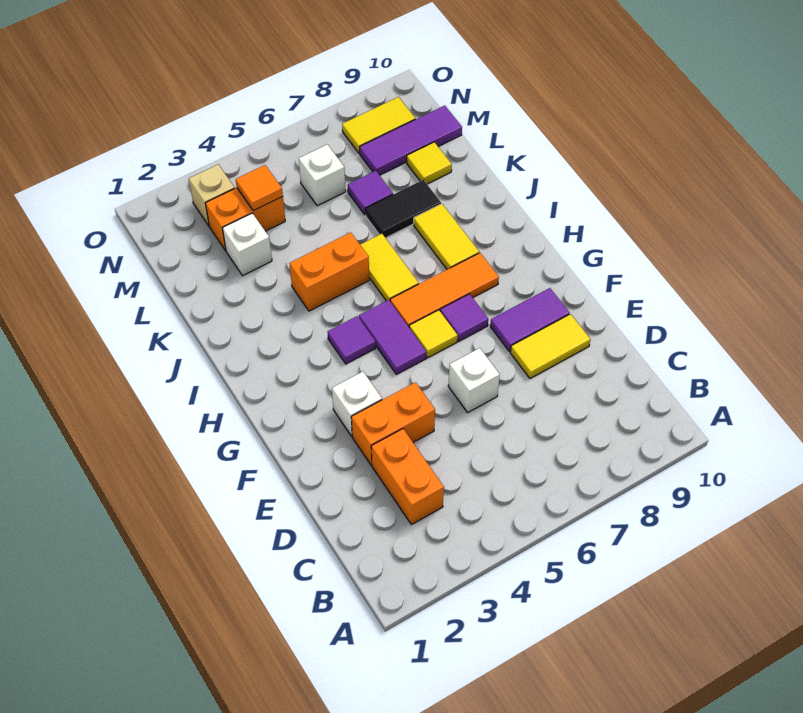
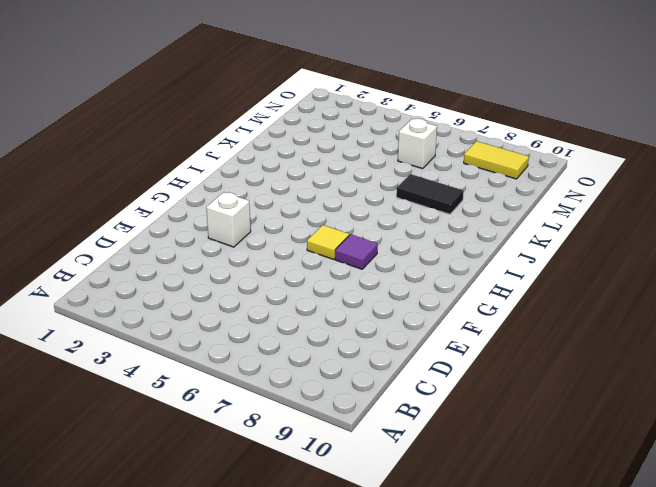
none -> orange 1x2 brick [371,429,444,525]
none -> orange 1x2 brick [351,382,435,465]
none -> white 1x1 brick [448,348,500,412]

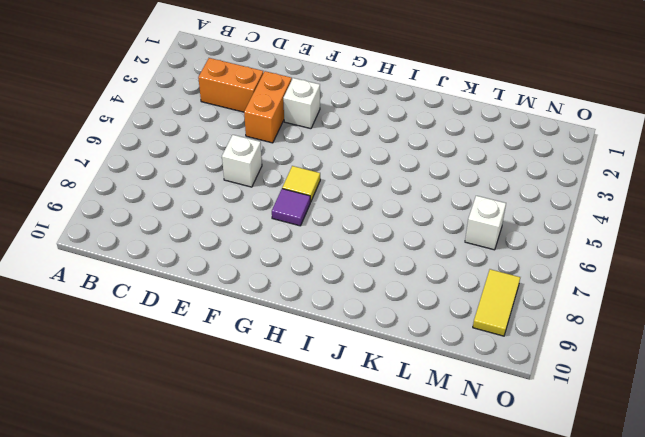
none -> yellow 1x2 tile [510,314,591,379]
none -> purple 1x2 tile [490,288,569,352]
none -> purple 1x2 tile [359,300,426,374]

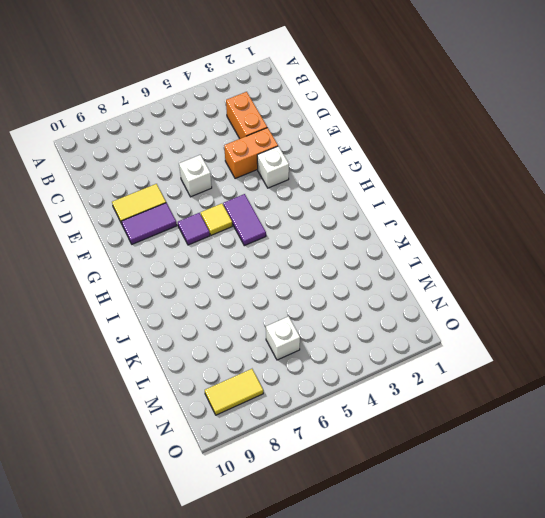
none -> purple 1x1 tile [328,316,376,364]
none -> orange 1x3 tile [390,253,499,327]
none -> yellow 1x2 tile [360,234,419,301]

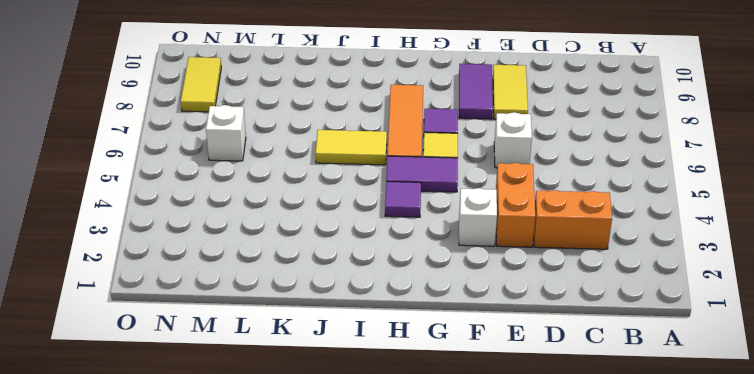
none -> yellow 1x2 tile [414,204,479,269]
none -> orange 1x2 brick [289,232,369,311]
none -> black 1x2 tile [365,180,441,238]

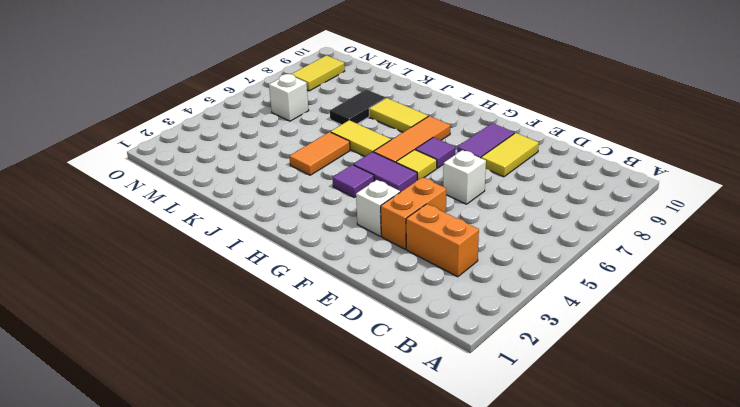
orange 1x2 tile [289,132,350,175] -> orange 1x2 brick [289,232,369,311]
none -> white 1x1 brick [222,213,272,276]
none -> purple 1x1 tile [348,171,393,215]
none -> yellow 1x1 tile [407,142,452,184]

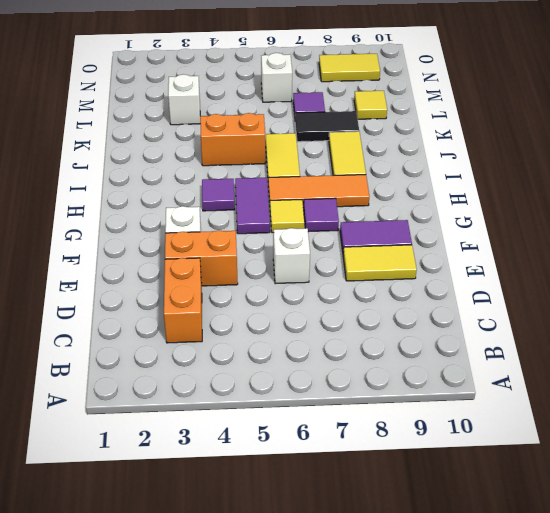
none -> orange 1x2 brick [205,188,285,251]
none -> purple 1x3 tile [360,106,462,175]
none -> tan 1x1 brick [189,165,235,226]

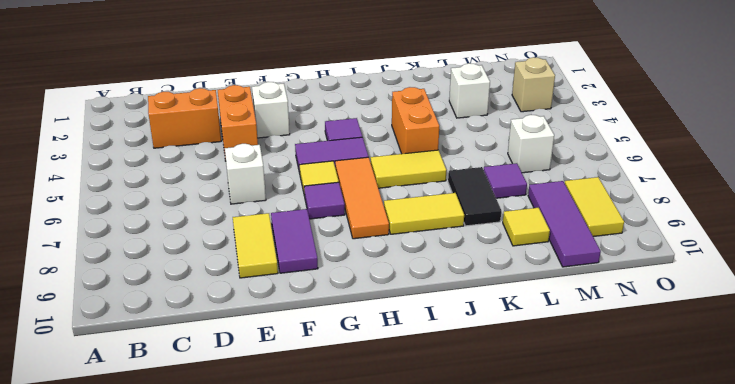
none -> orange 1x2 brick [205,188,285,251]
none -> orange 1x1 tile [236,165,283,211]

